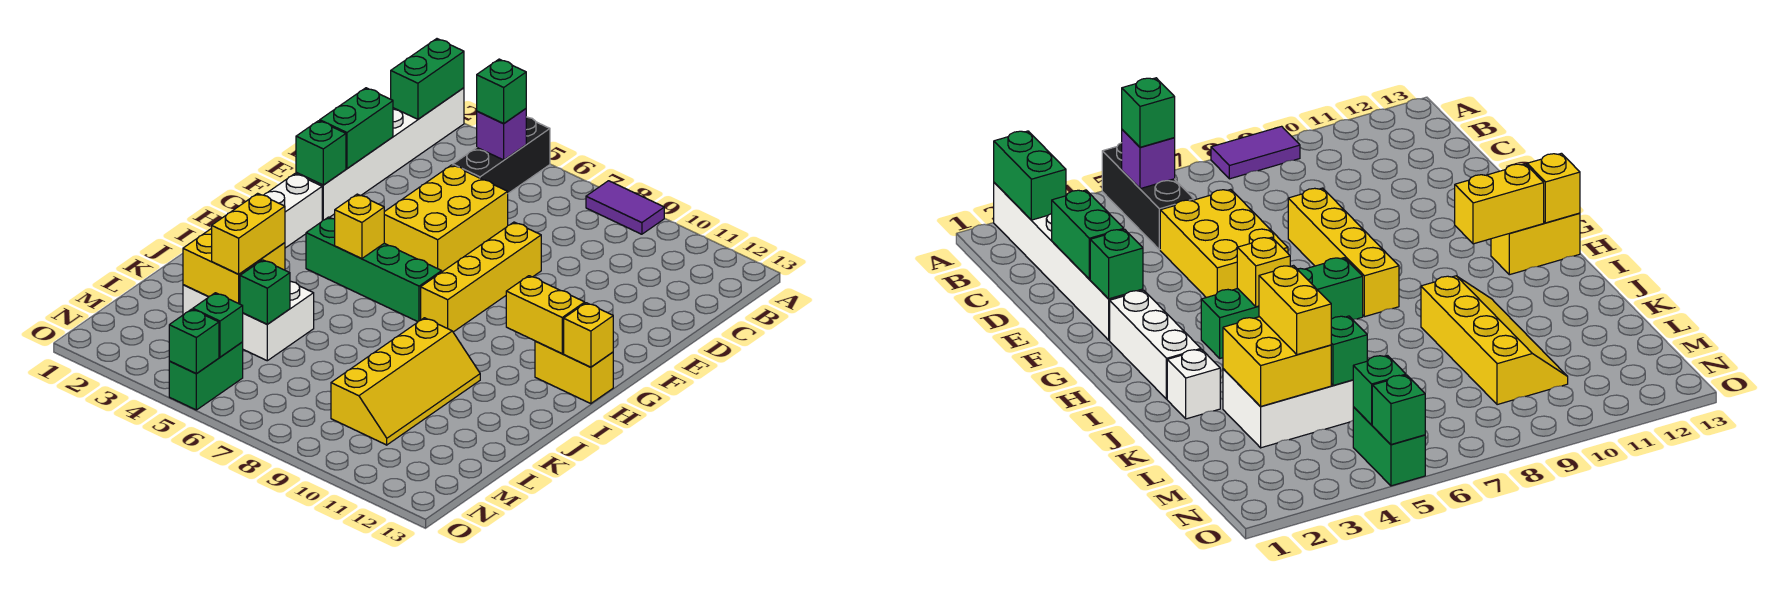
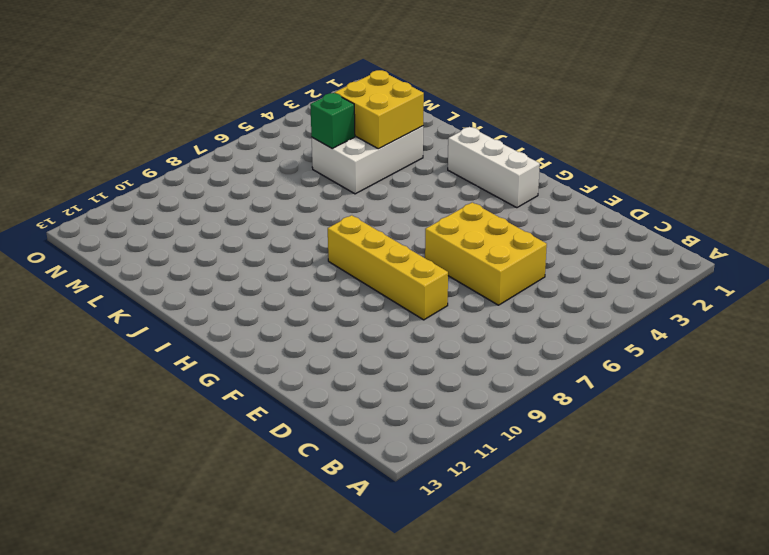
none -> white 1x6 brick [296,88,464,221]
none -> black 1x3 brick [453,117,550,193]
none -> purple 1x2 tile [586,181,664,234]

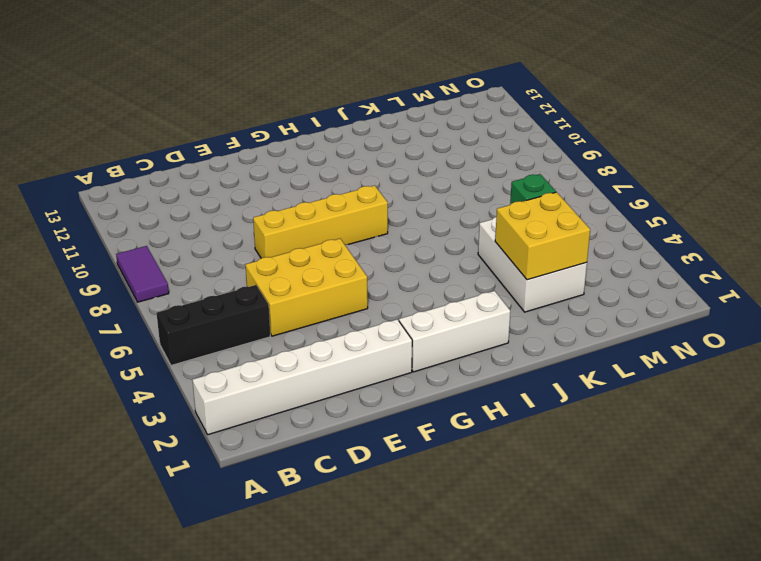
none -> green 1x4 brick [306,217,442,322]
none -> yellow 1x2 brick [535,341,613,404]
none -> white 1x1 brick [1167,350,1220,419]

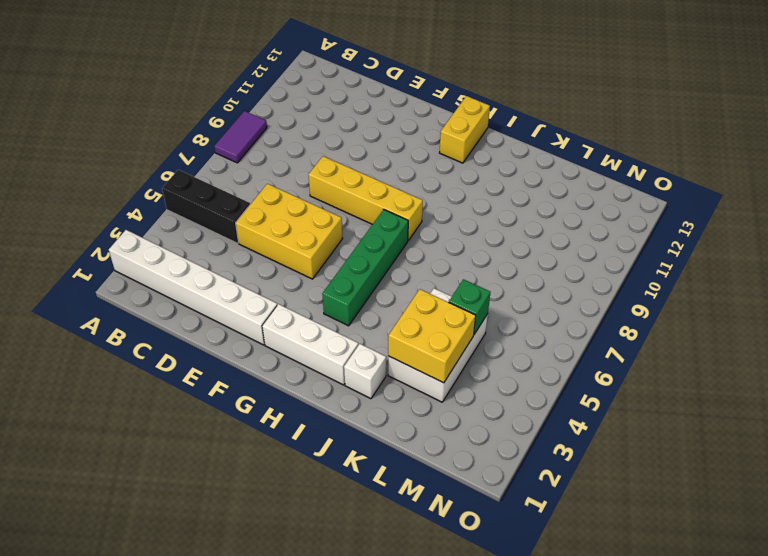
none -> yellow 2x4 slope [331,318,480,445]
none -> green 1x2 brick [169,342,243,410]
none -> green 1x2 brick [391,39,464,119]

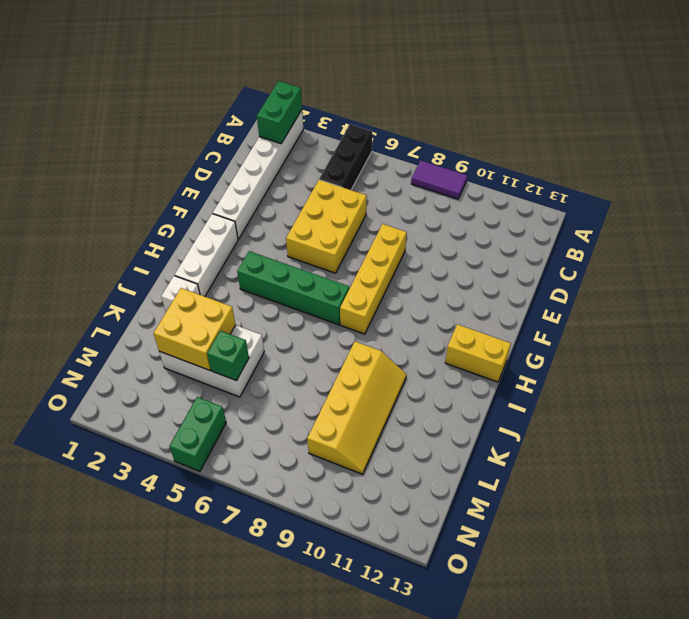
none -> purple 1x1 brick [477,109,526,160]
none -> green 1x2 brick [320,88,393,169]
none -> green 1x1 brick [296,121,346,185]

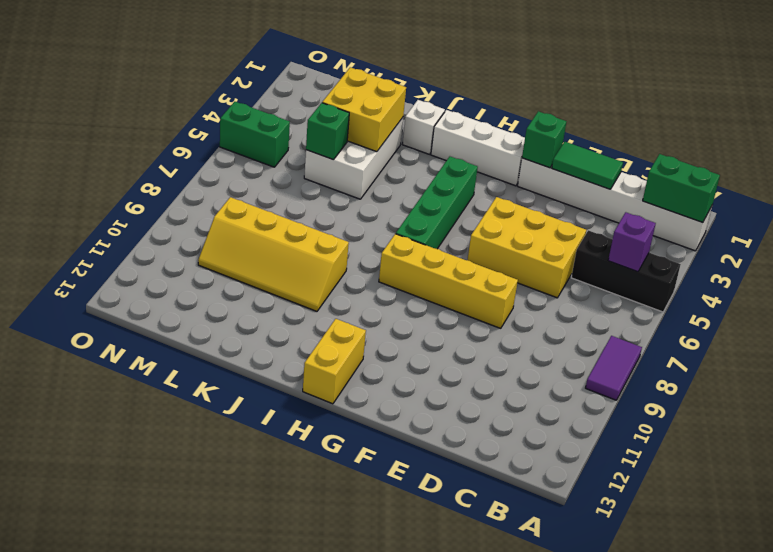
green 1x2 tile [552,142,623,189] -> green 1x2 brick [320,88,393,169]
none -> yellow 1x1 brick [335,194,384,259]
none -> yellow 1x2 brick [506,276,585,354]
none -> yellow 1x1 brick [564,303,613,367]

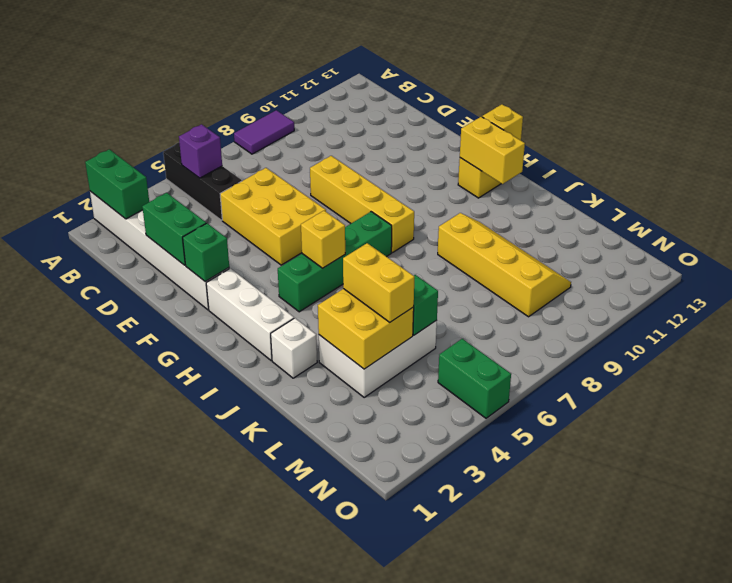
yellow 1x2 brick [460,117,525,184] -> yellow 1x2 brick turned to [506,276,585,354]
none -> green 1x1 brick [193,293,243,357]
none -> green 1x1 brick [169,309,219,374]
none -> green 1x1 brick [477,59,526,124]

